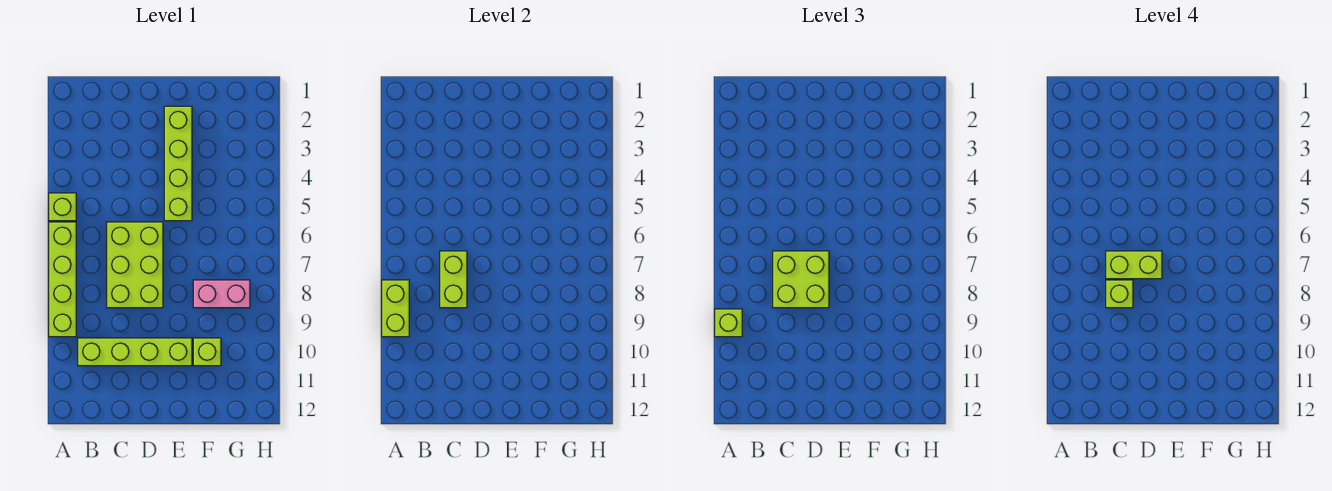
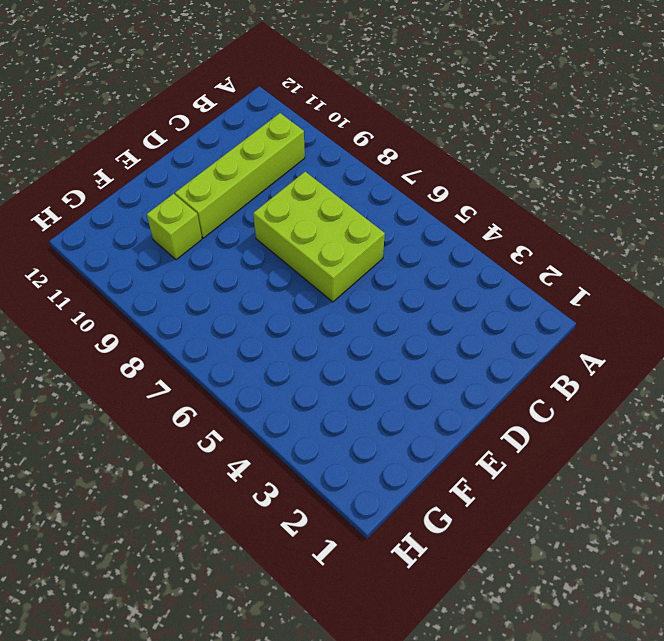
none -> lime 1x1 brick [49,193,76,221]
none -> lime 1x4 brick [49,222,76,337]
none -> lime 1x4 brick [164,106,192,221]

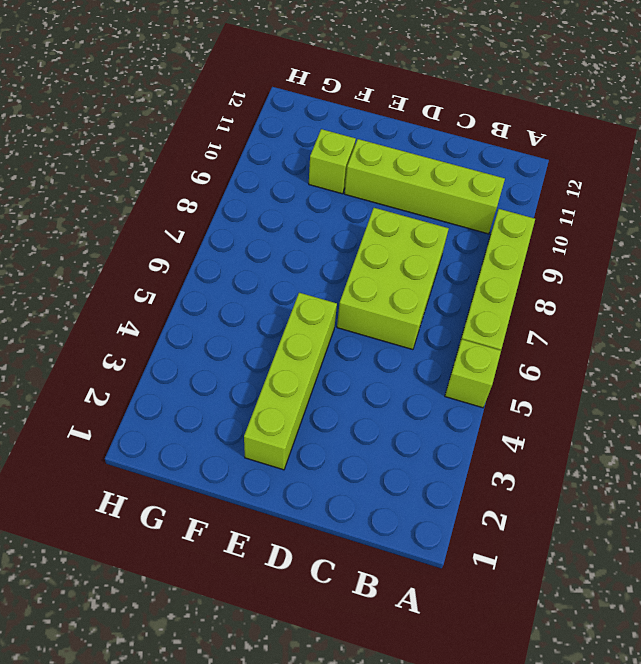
none -> pink 1x2 brick [193,280,250,308]
none -> lime 1x2 brick [382,280,409,337]
none -> lime 1x2 brick [440,251,467,308]

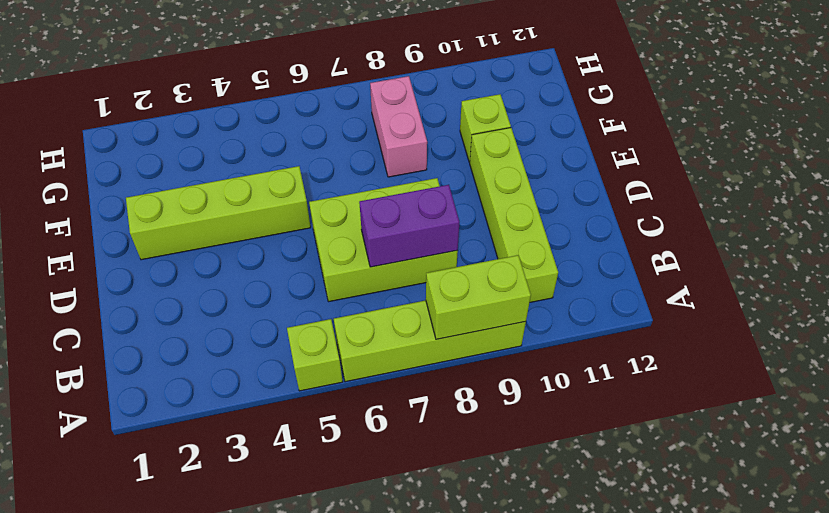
purple 1x2 brick [359,185,459,267] -> lime 1x2 brick [440,251,467,308]
none -> lime 1x1 brick [715,309,742,337]
none -> lime 2x2 brick [773,251,829,308]
none -> lime 1x2 brick [1106,251,1162,279]

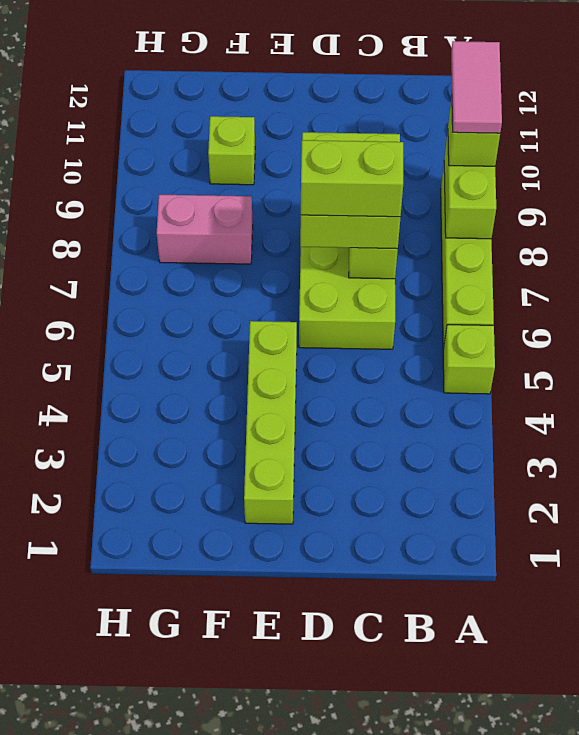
pink 1x2 tile [451,41,502,133] -> none
none -> lime 1x4 brick [78,338,192,366]
none -> lime 1x1 brick [1106,280,1133,308]

